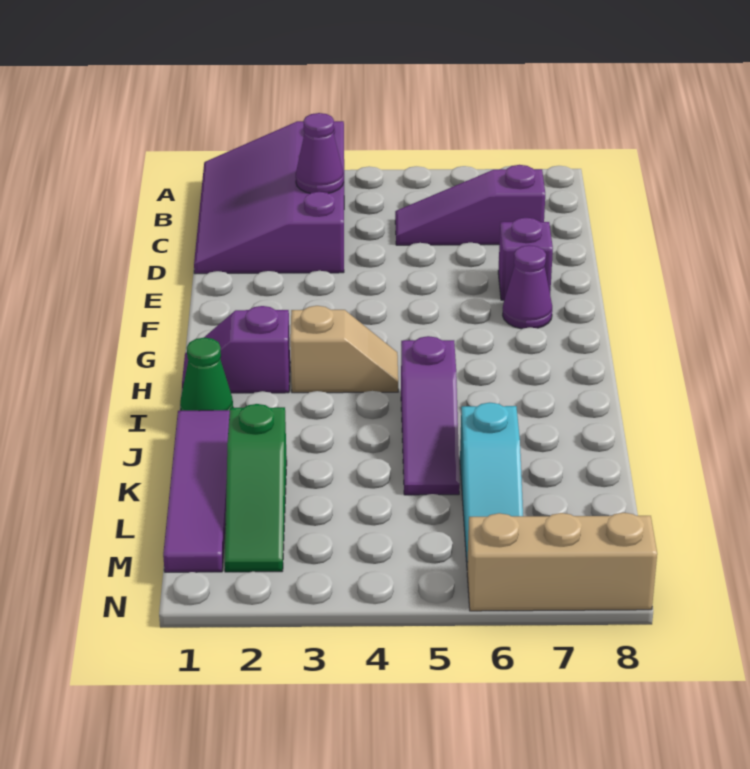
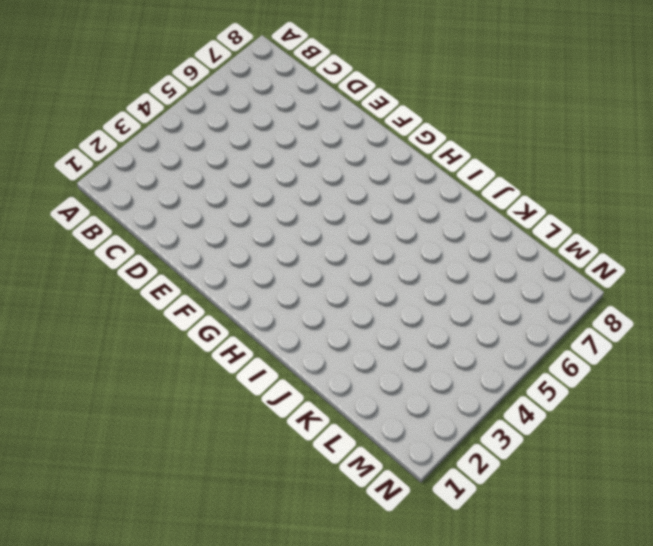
none -> purple 3x4 slope [194,121,344,274]
none -> purple 1x3 slope [395,165,545,245]
none -> purple 1x1 brick [498,218,553,300]

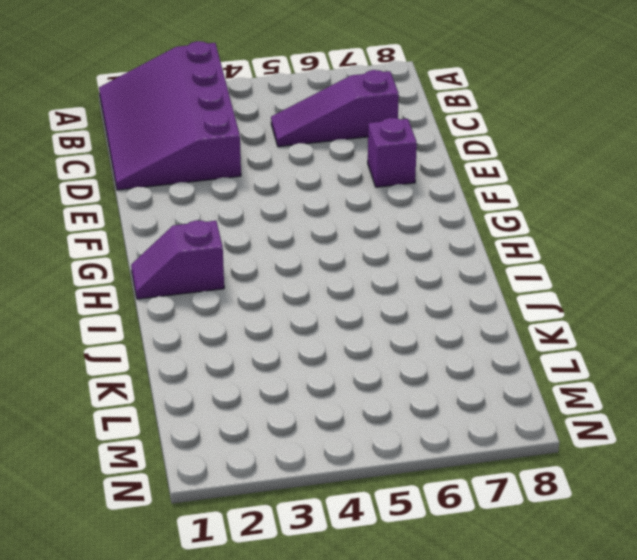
none -> purple 1x1 cone [503,245,552,329]
none -> tan 1x2 slope [290,306,398,393]
none -> green 1x1 cone [180,338,233,411]

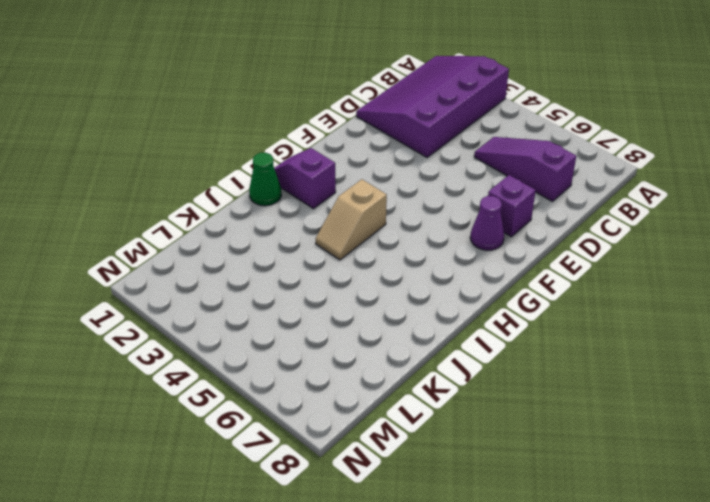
tan 1x2 slope [316,179,387,260] -> tan 1x2 slope turned to [290,306,398,393]
none -> purple 1x3 slope [401,336,460,495]
none -> purple 1x4 tile [163,410,230,572]
none -> green 1x3 slope [225,404,287,572]

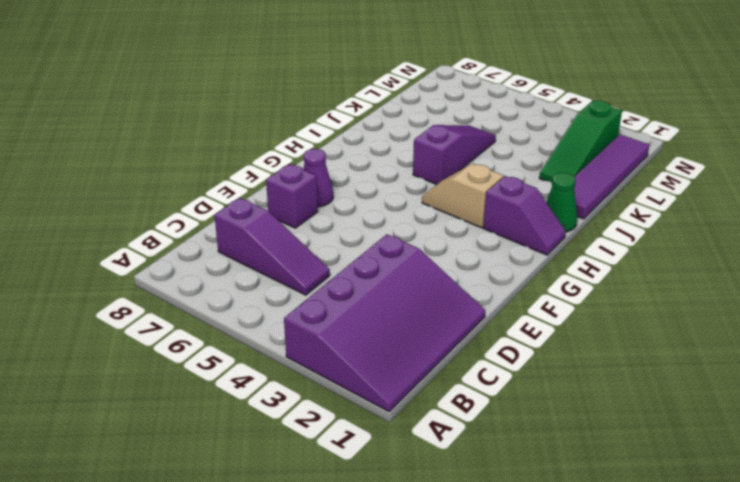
green 1x3 slope [539,101,622,182] -> green 1x3 slope turned to [225,404,287,572]
none -> cyan 1x3 slope [460,403,523,562]
none -> tan 1x3 brick [467,513,657,611]
none -> purple 1x1 cone [296,113,344,193]

